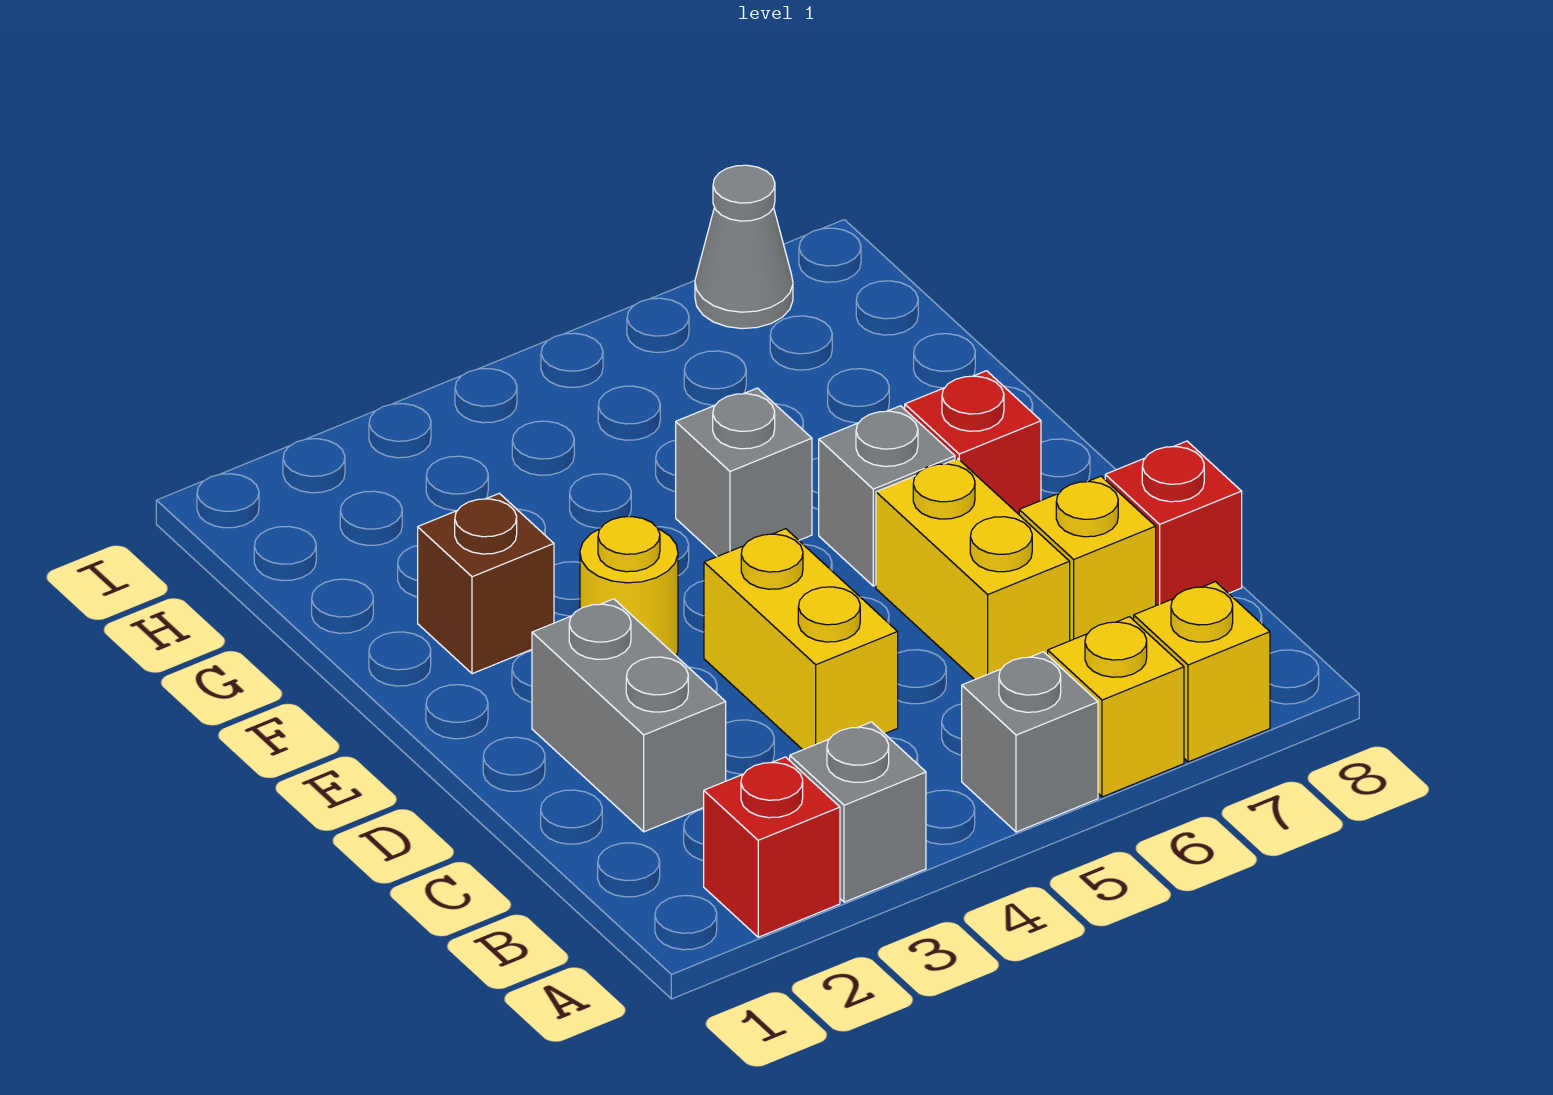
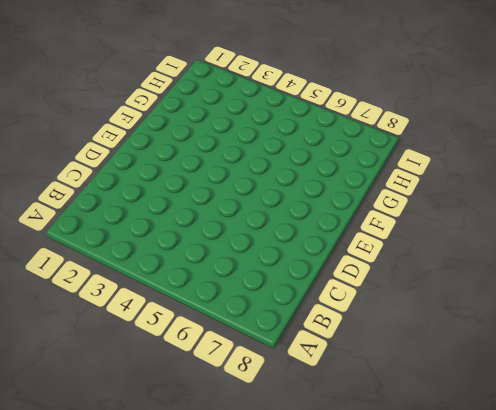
none -> red 1x1 brick [704,757,840,937]
none -> grey 1x1 brick [790,722,926,902]
none -> grey 1x1 brick [962,652,1098,832]

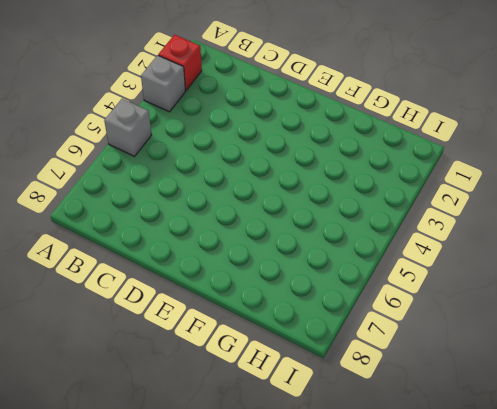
none -> yellow 1x1 brick [1048,617,1184,797]
none -> yellow 1x1 brick [1134,582,1270,762]
none -> grey 1x2 brick [532,599,726,832]

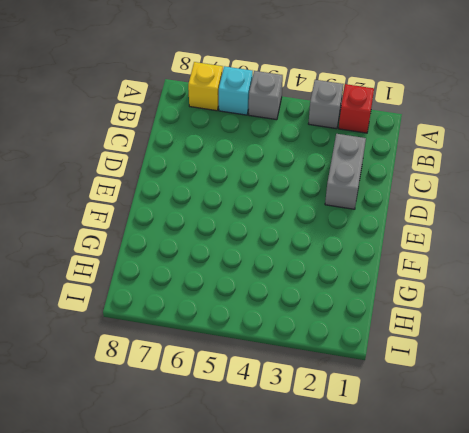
cyan 1x1 brick [219,66,253,115] -> yellow 1x1 brick [1048,617,1184,797]
none -> yellow 1x2 brick [704,529,898,750]
none -> yellow 1x2 brick [876,459,1070,680]
none -> yellow 1x1 brick [1019,476,1156,641]

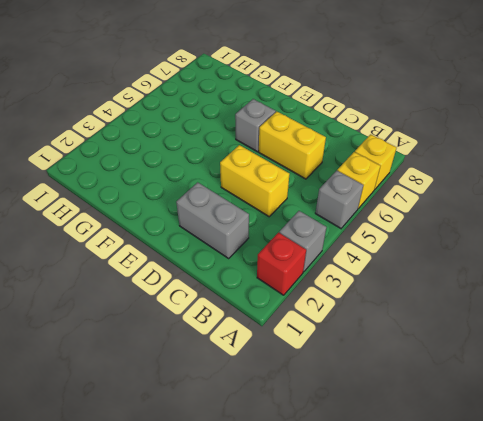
none -> yellow 1x1 brick [1019,476,1156,641]
none -> red 1x1 brick [1105,441,1242,606]
none -> yellow 1x1 round brick [580,517,678,656]

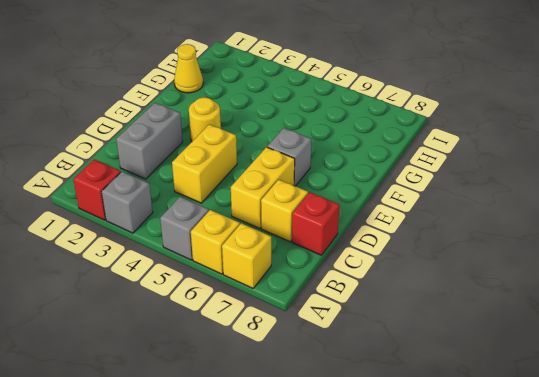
yellow 1x1 cone [174,44,203,93] -> none
none -> red 1x1 brick [905,371,1041,514]
none -> brown 1x1 brick [418,493,554,674]
none -> grey 1x1 brick [676,388,812,556]

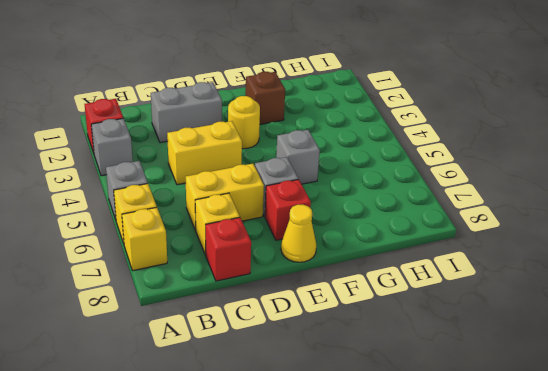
yellow 1x1 cone [281,205,316,262] -> none
none -> grey 1x1 cone [695,165,793,329]

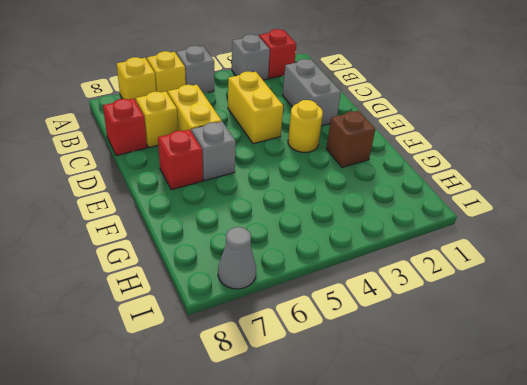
none -> grey 1x1 brick [676,388,812,556]

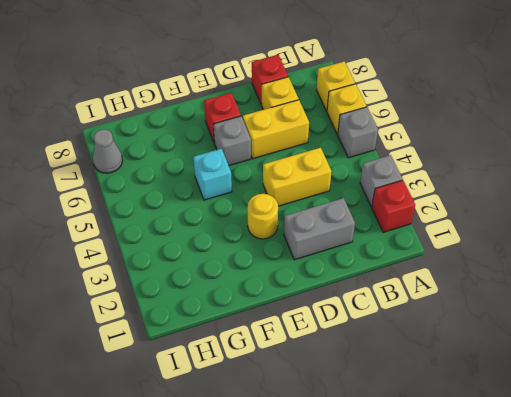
cyan 1x1 brick [193,149,232,200] -> grey 1x1 brick [676,388,812,556]
none -> brown 1x1 brick [418,493,554,674]

